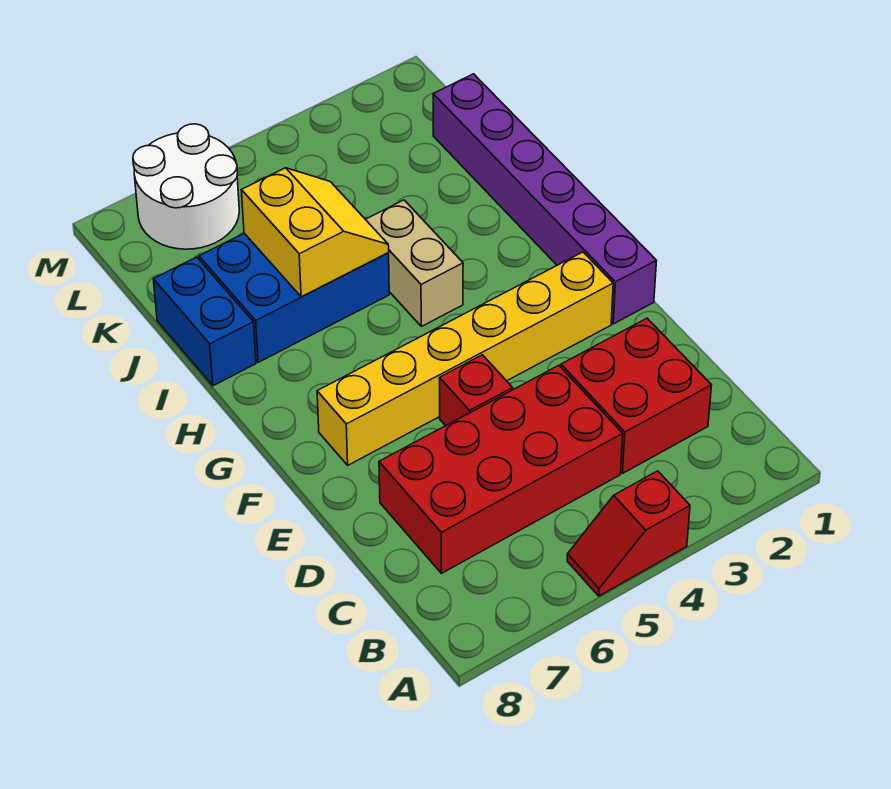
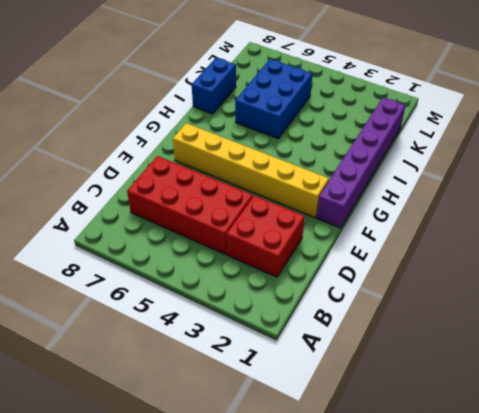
blue 2x3 brick [235,59,312,138] -> blue 2x3 brick turned to [199,233,389,362]
none -> red 1x2 slope [567,471,690,596]
none -> red 1x1 brick [440,355,513,426]

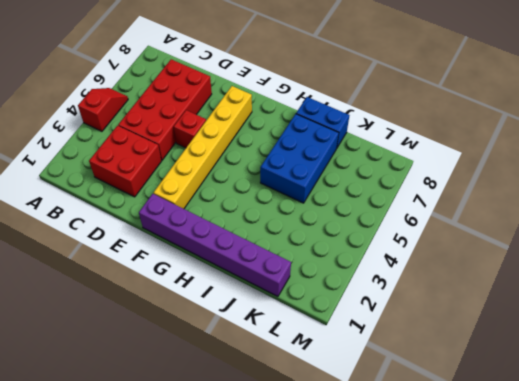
none -> tan 1x2 brick [365,200,463,326]
none -> white 2x2 round brick [133,124,239,249]

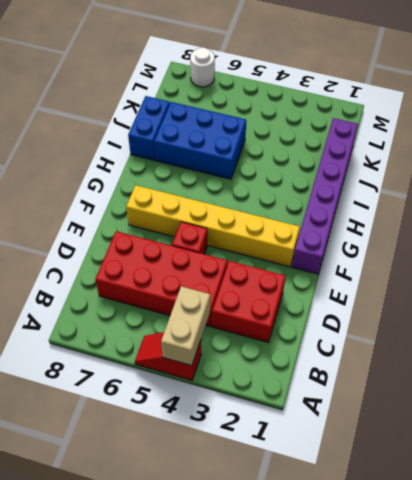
tan 1x2 brick [161,286,210,366] -> tan 1x2 brick moved to [365,200,463,326]
white 1x1 round brick [190,48,215,87] -> white 2x2 round brick [133,124,239,249]
none -> yellow 2x2 slope [241,168,389,297]

